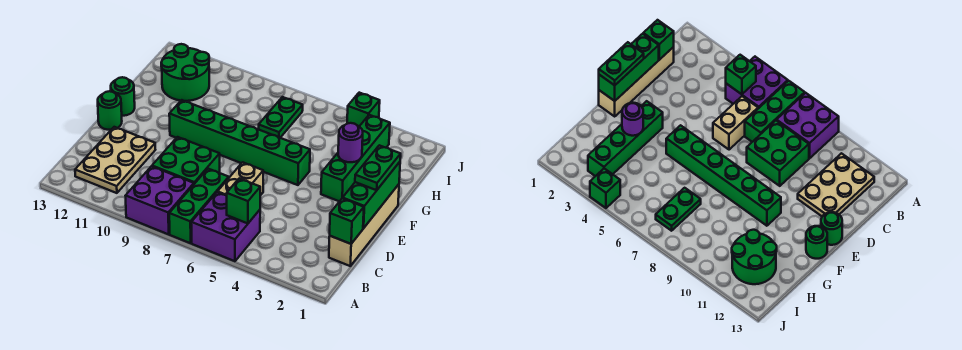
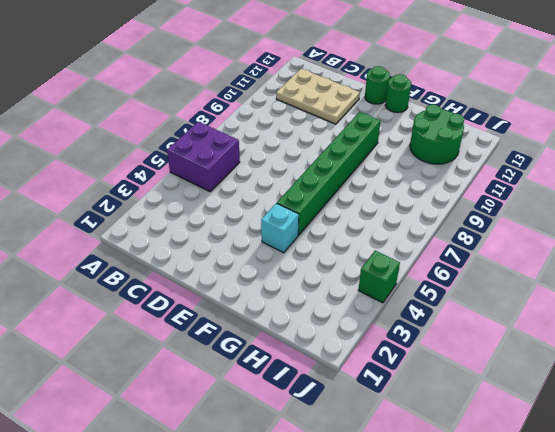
cyan 1x1 brick [261,203,299,253] -> none
none -> green 1x3 brick [169,169,229,243]
none -> purple 2x2 brick [126,166,194,234]
none -> tan 1x4 brick [329,184,399,266]

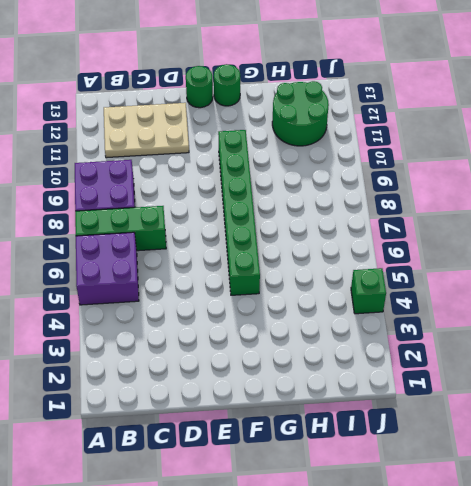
none -> tan 1x4 brick [329,184,399,266]
none -> tan 1x2 brick [218,162,263,196]
none -> green 2x2 brick [152,137,220,184]

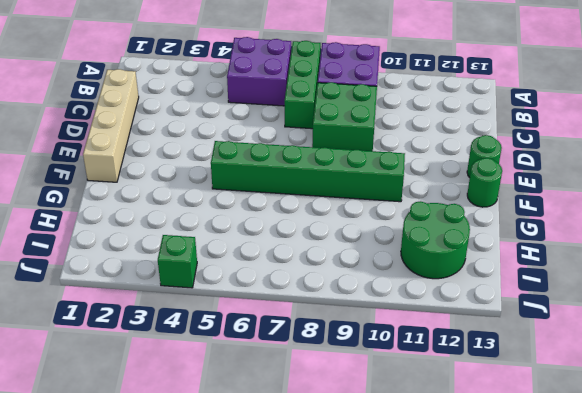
none -> tan 2x3 plate [75,127,155,193]
none -> tan 1x2 brick [218,162,263,196]
none -> green 1x4 brick [321,115,390,201]

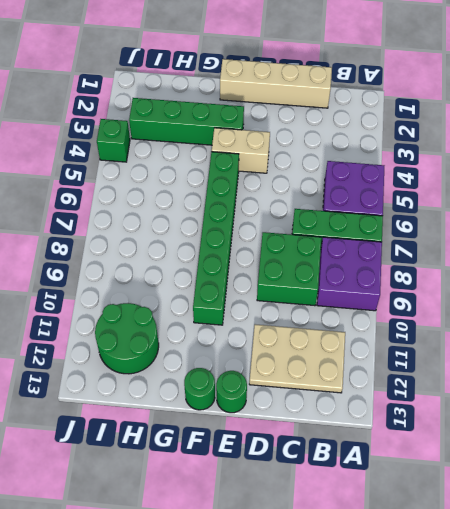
tan 1x2 brick [212,128,270,173] -> tan 1x2 brick moved to [218,162,263,196]
none -> green 1x2 plate [259,97,303,138]
none -> green 1x1 brick [227,178,260,223]
none -> green 1x1 brick [330,198,364,244]

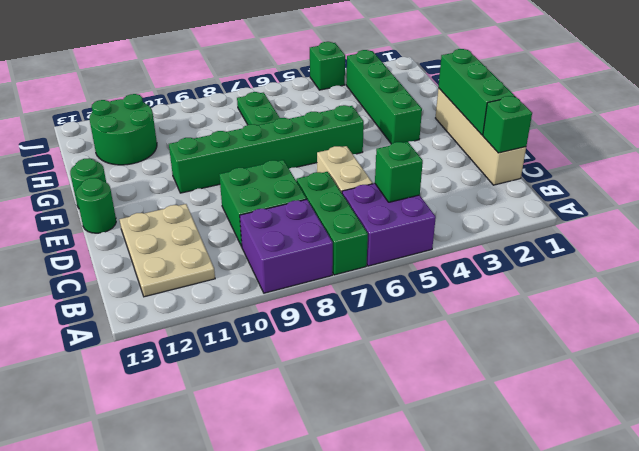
none -> purple 1x1 round brick [338,123,363,162]
none -> green 1x2 plate [355,145,401,190]

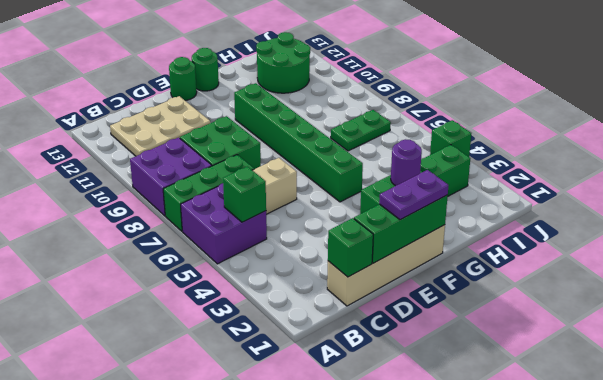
purple 1x2 plate [379,170,449,220] -> green 1x2 plate [355,145,401,190]

